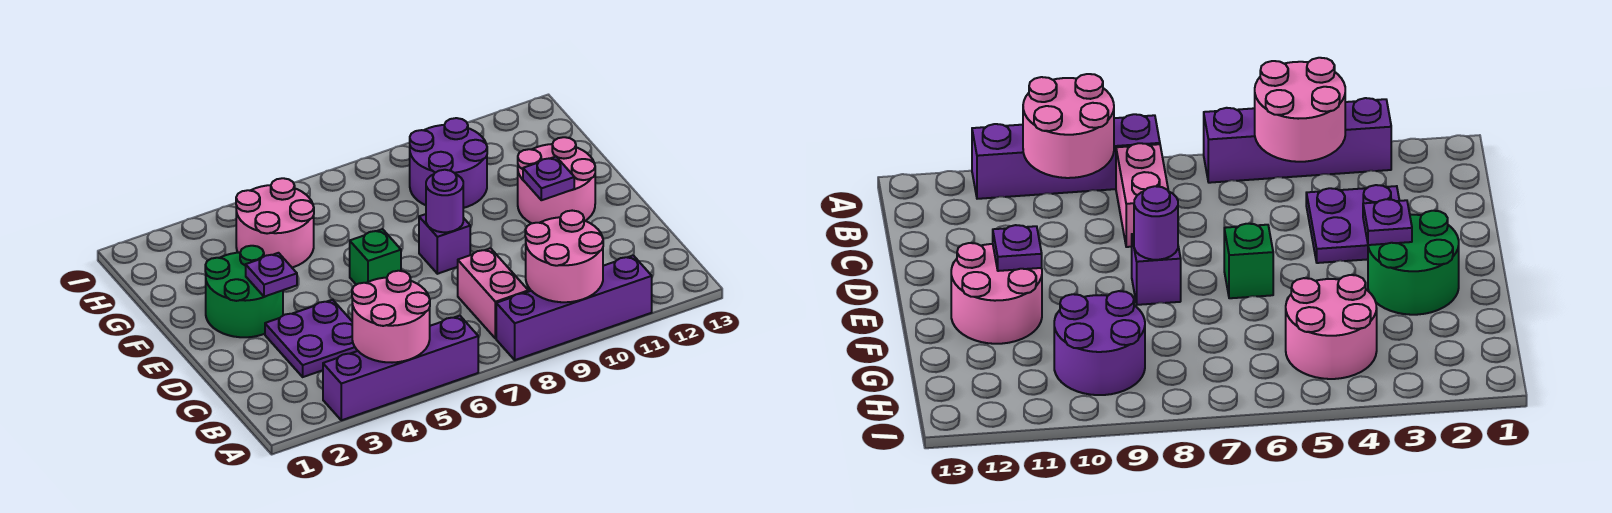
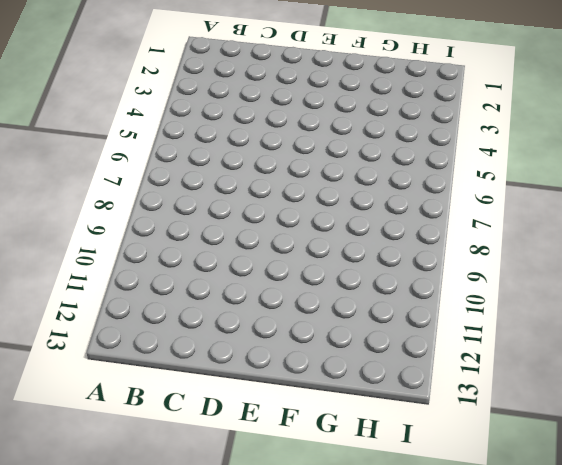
none -> purple 1x4 brick [323,316,478,420]
none -> purple 1x4 brick [496,255,652,360]
none -> pink 1x2 brick [458,248,528,339]

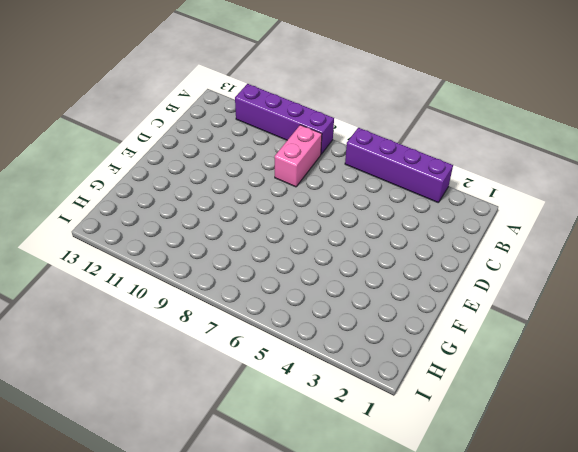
none -> purple 2x2 plate [265,300,357,377]
none -> green 2x2 round brick [205,246,283,337]
none -> green 1x1 brick [350,229,401,285]

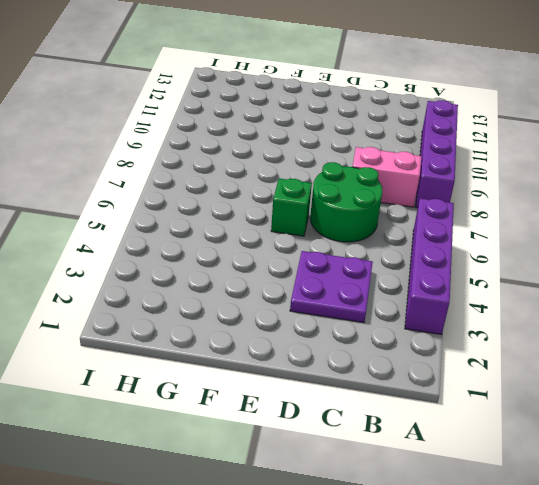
green 2x2 round brick [310,162,382,242] -> green 2x2 round brick moved to [205,246,283,337]
none -> purple 1x1 brick [419,214,470,274]
none -> pink 2x2 round brick [518,137,595,223]
none -> pink 2x2 round brick [236,178,314,267]

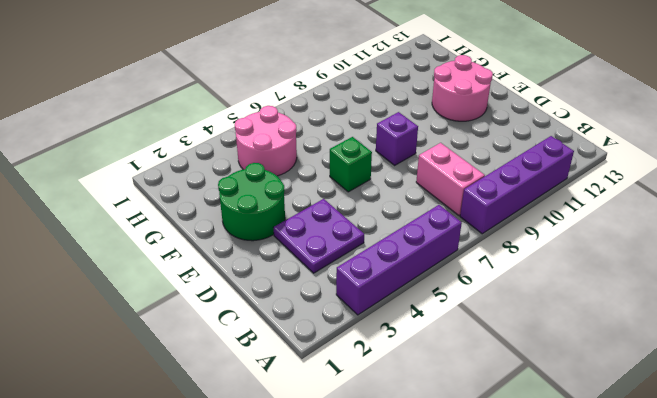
none -> purple 2x2 round brick [410,118,487,208]
none -> pink 2x2 round brick [352,271,430,363]
none -> pink 2x2 round brick [525,211,603,302]

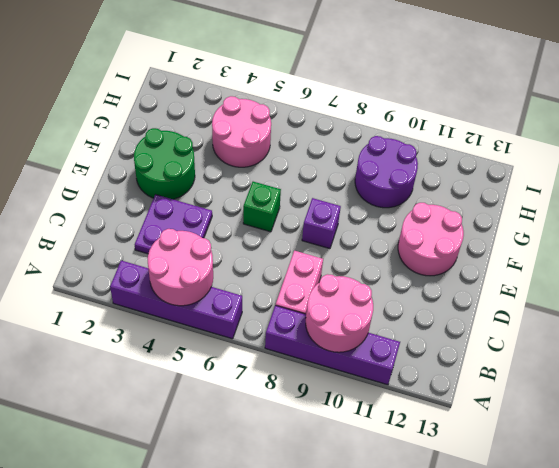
none -> purple 1x1 plate [246,253,297,297]
none -> purple 1x1 round brick [426,170,463,232]
none -> purple 1x1 plate [523,157,574,200]

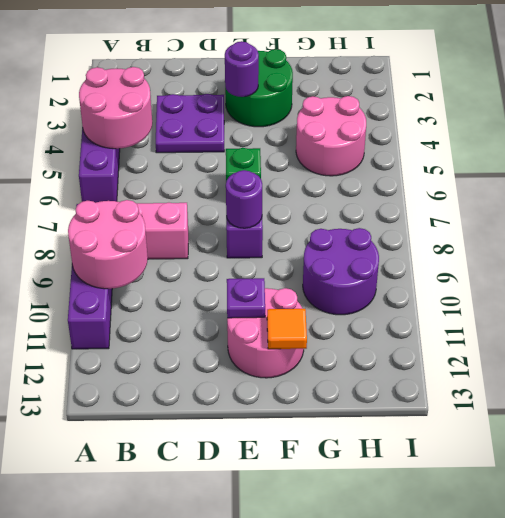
purple 1x1 round brick [225,41,259,97] -> purple 1x1 plate [246,253,297,297]
orange 1x1 tile [267,309,307,349] -> none

